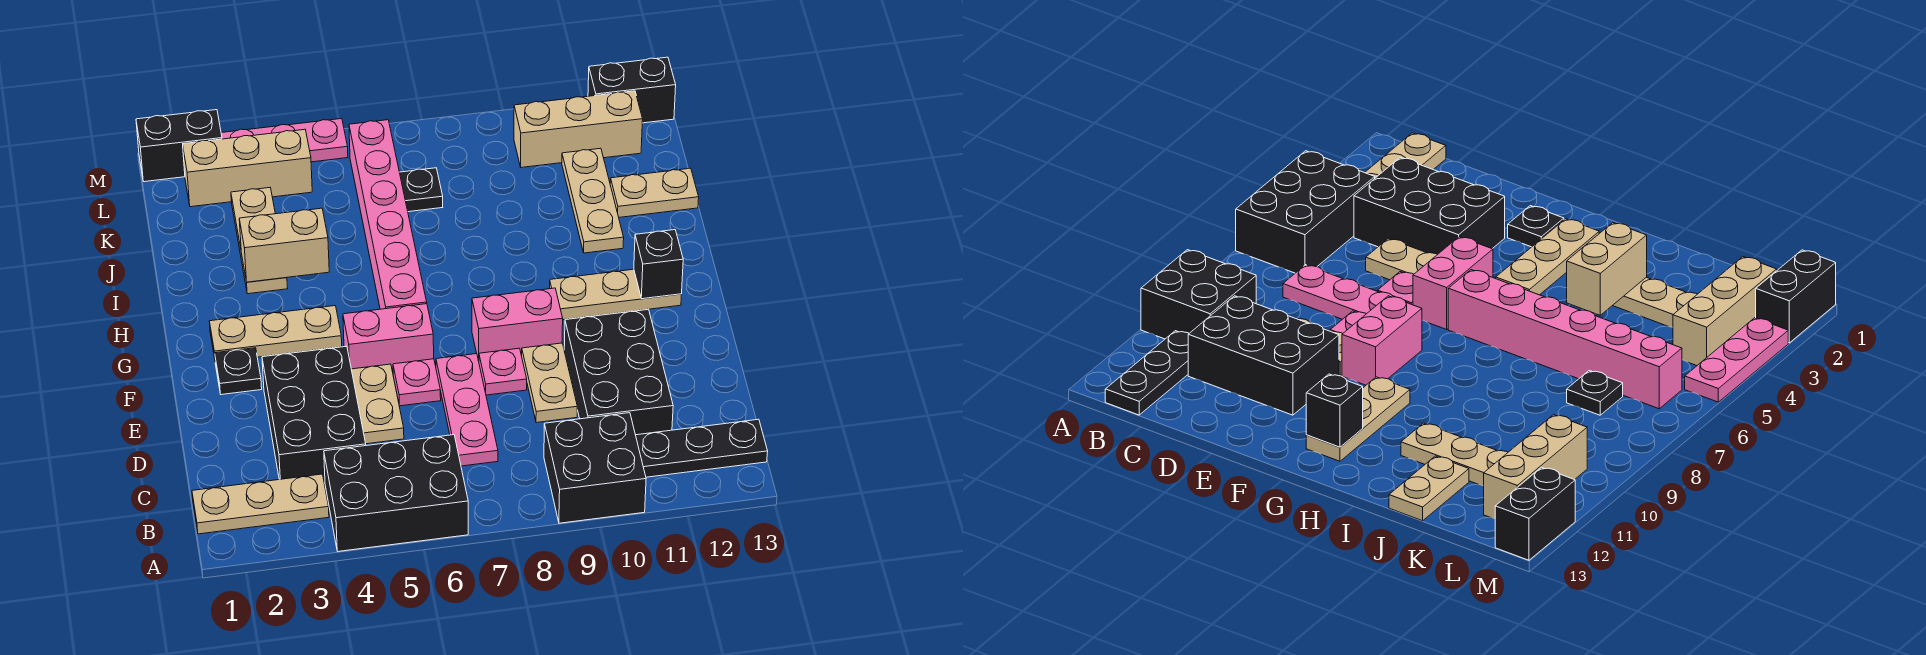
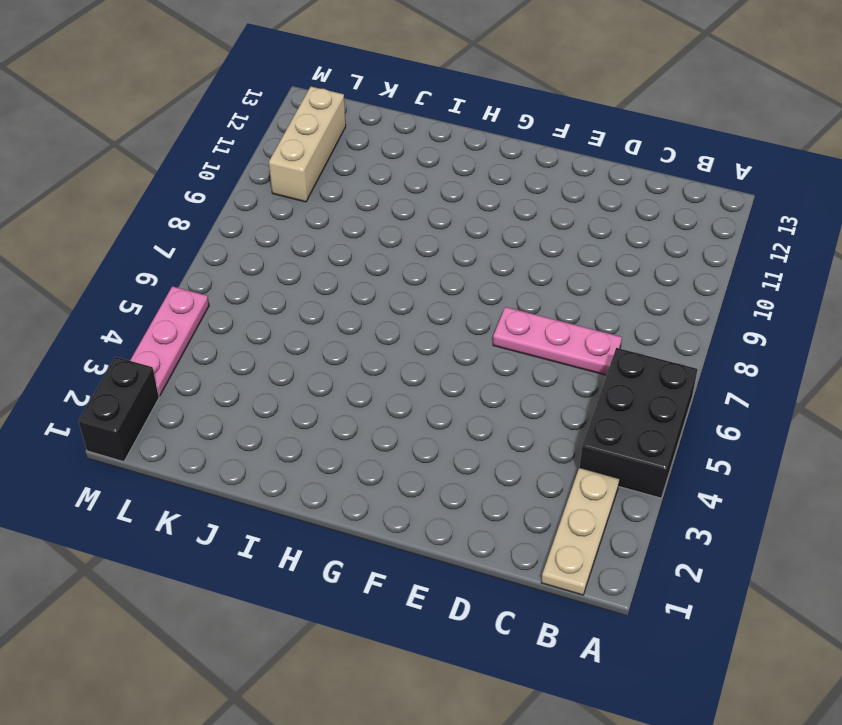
none -> black 2x2 brick [544,413,646,523]
none -> black 1x3 plate [636,419,768,477]
none -> black 2x3 brick [262,346,366,483]

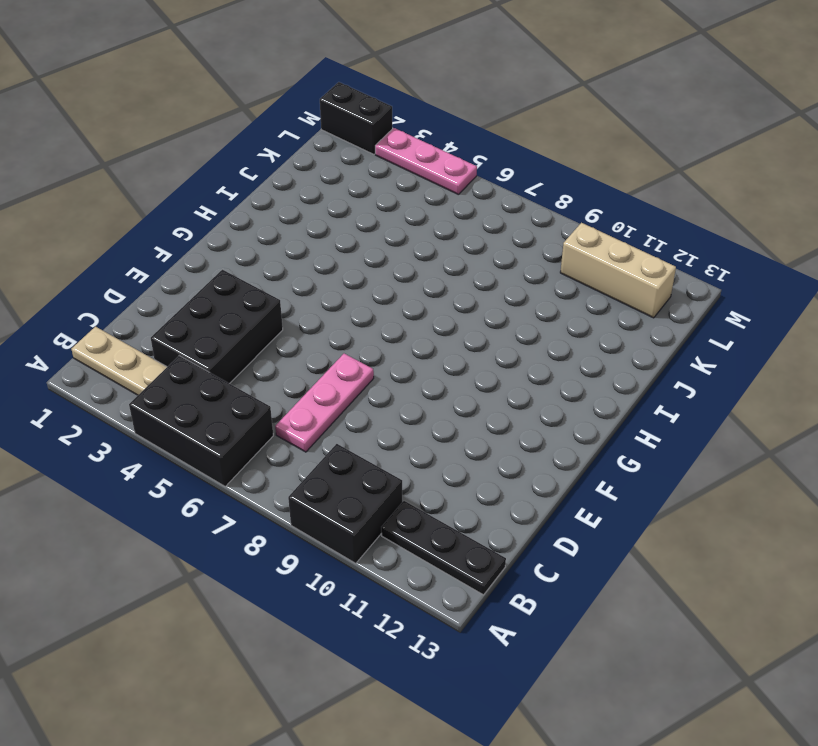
none -> black 2x3 brick [564,309,673,435]
none -> tan 1x2 plate [351,364,404,444]
none -> tan 1x2 plate [522,343,577,423]

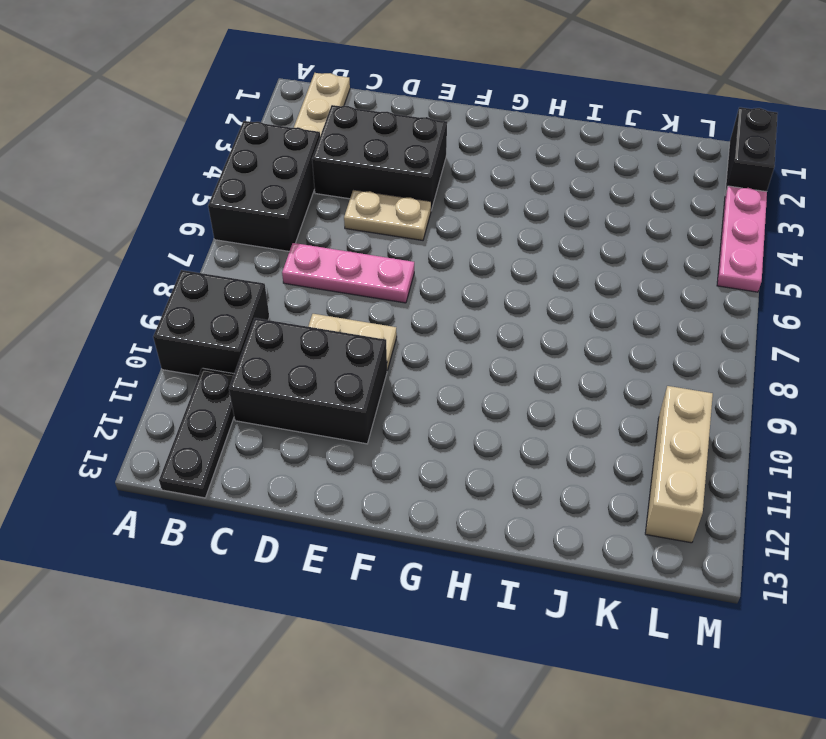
none -> pink 1x1 plate [393,359,441,406]
none -> pink 1x1 plate [479,348,527,395]
none -> black 1x1 plate [215,348,262,395]

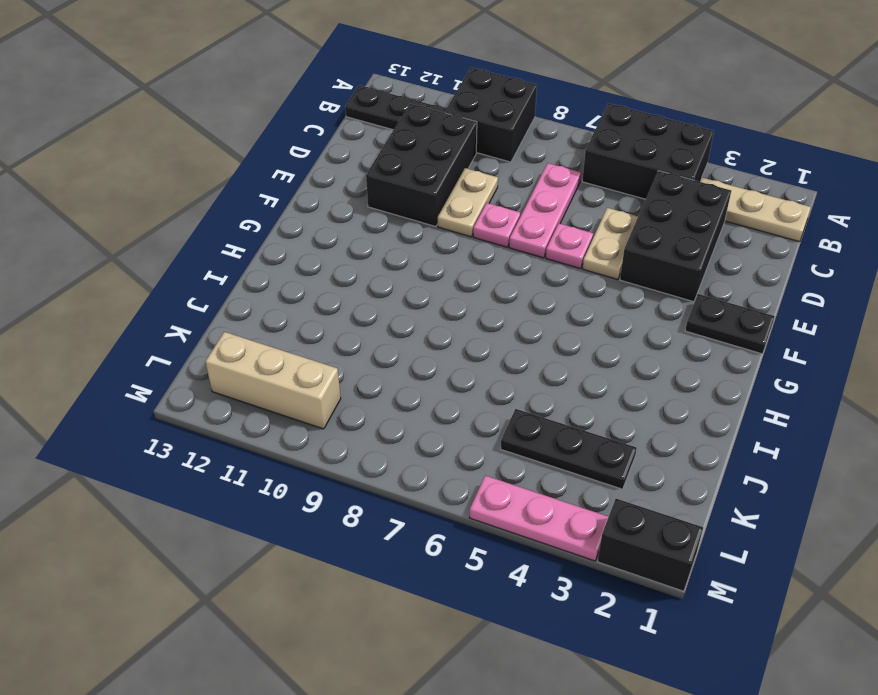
black 1x2 plate [685,294,775,354] -> black 1x1 plate [215,348,262,395]
black 1x3 plate [501,409,637,489] -> tan 1x3 plate [231,188,288,294]
none -> pink 1x2 brick [343,304,434,372]
none -> pink 1x2 brick [472,288,563,361]
none -> tan 1x3 plate [209,306,342,358]

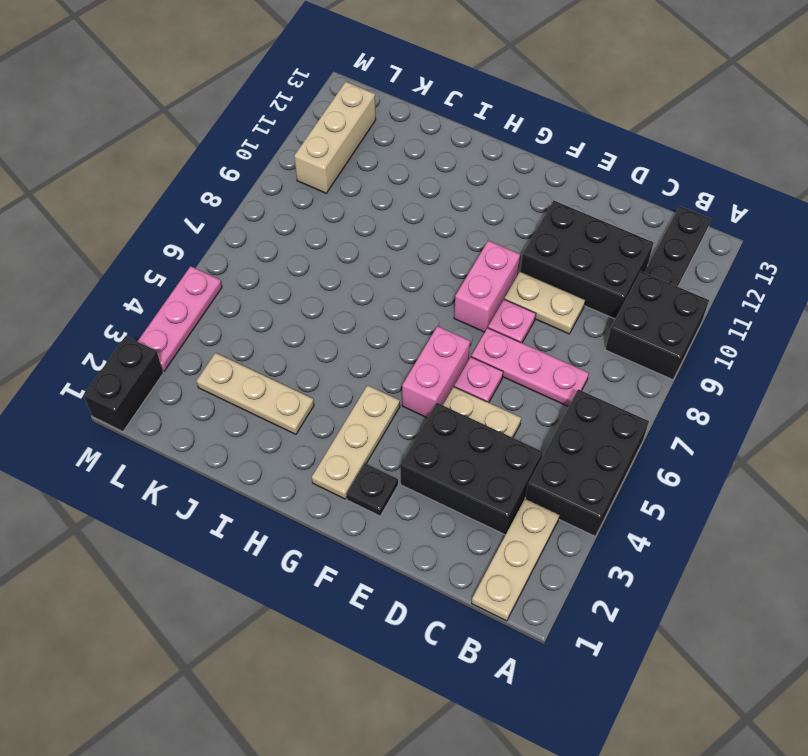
none -> pink 1x6 brick [349,120,427,309]
none -> tan 1x3 plate [549,269,682,320]
none -> tan 1x3 plate [562,148,624,253]

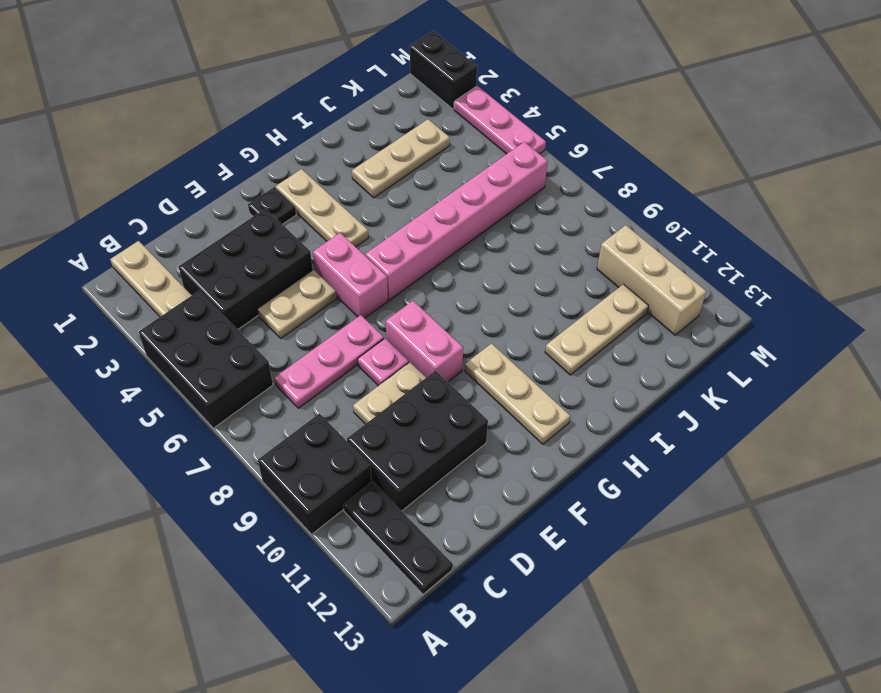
none -> pink 1x1 plate [393,359,441,406]
none -> tan 1x2 plate [610,168,699,217]
none -> black 1x1 plate [400,168,443,212]

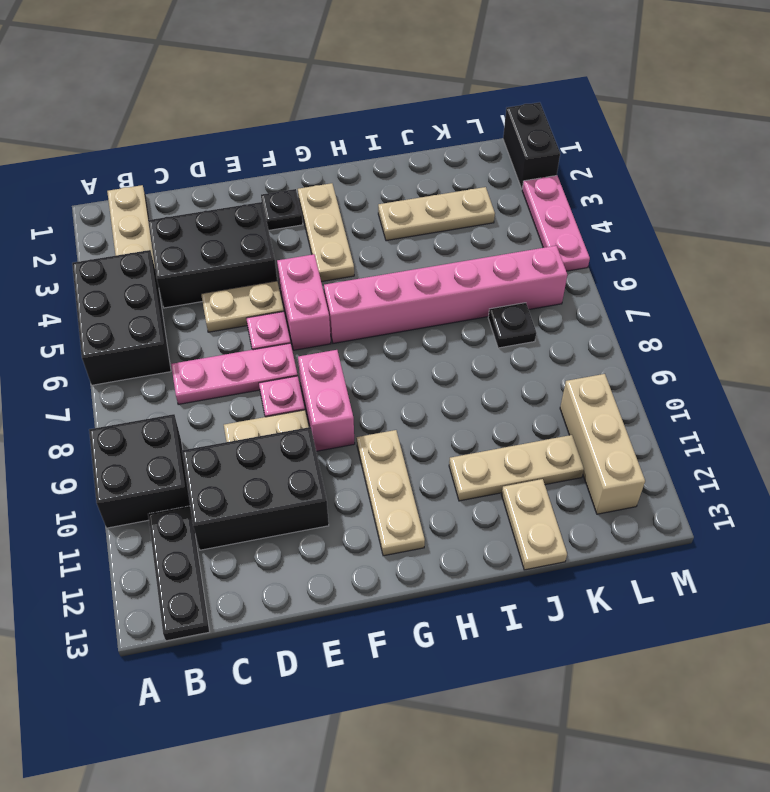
none -> tan 1x3 brick [183,129,312,207]
none -> black 1x2 brick [588,57,676,123]
none -> black 1x1 brick [634,230,683,299]

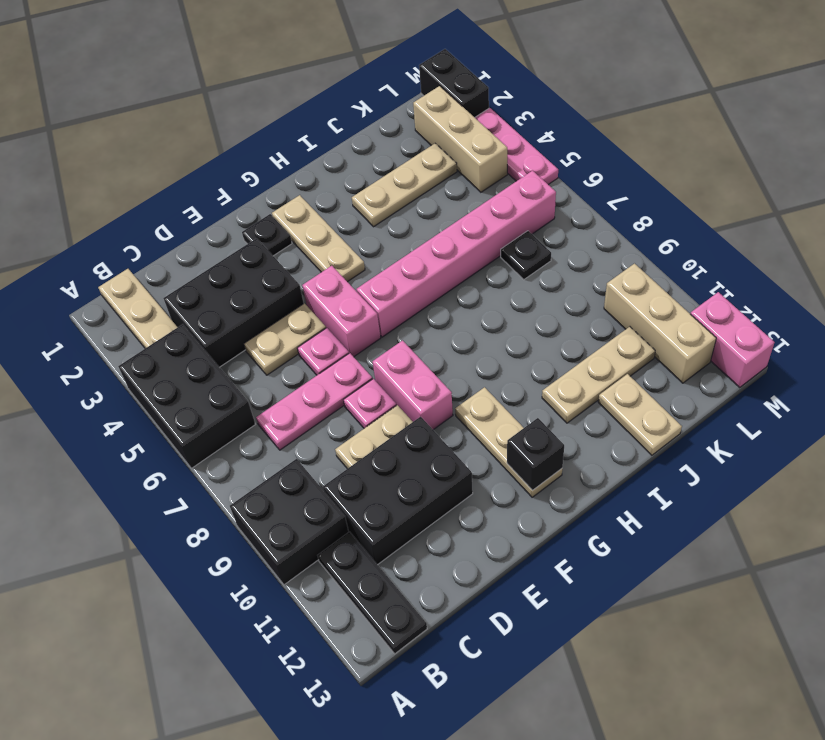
pink 1x2 brick [690,292,774,388] -> black 1x2 brick [588,57,676,123]
none -> tan 1x2 brick [239,208,329,282]

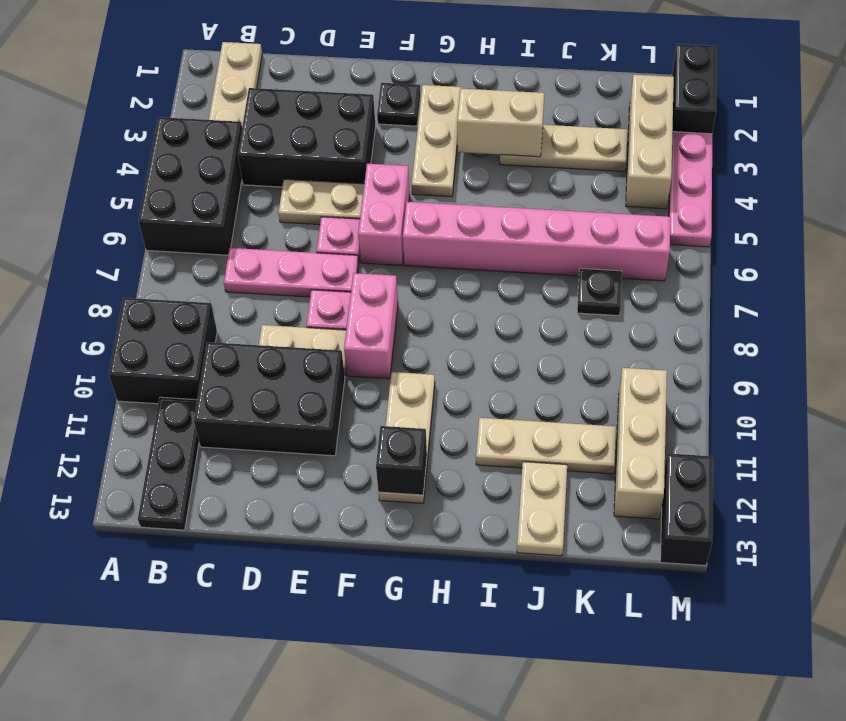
tan 1x2 brick [457,88,544,157] -> tan 1x2 brick turned to [239,208,329,282]

